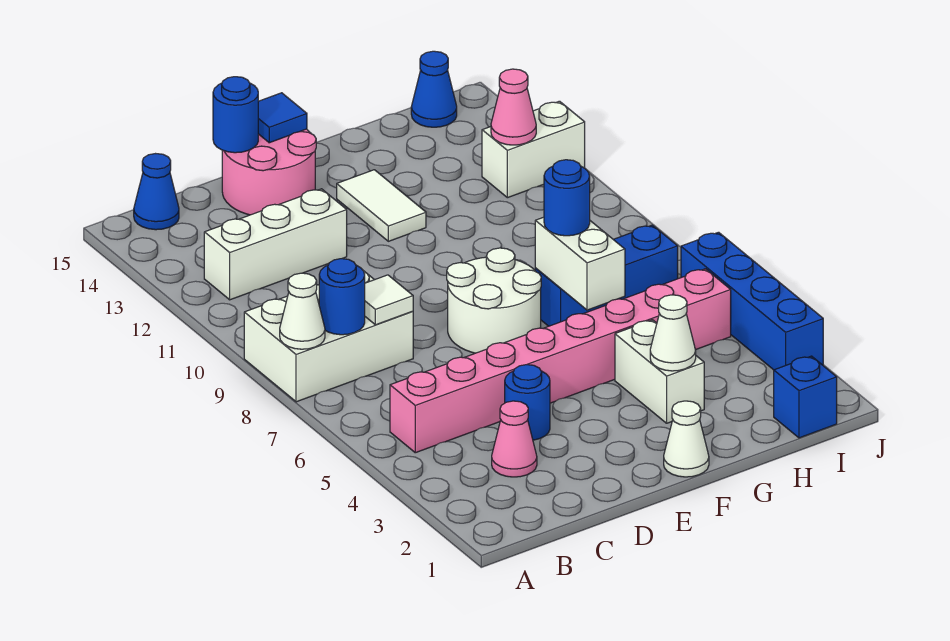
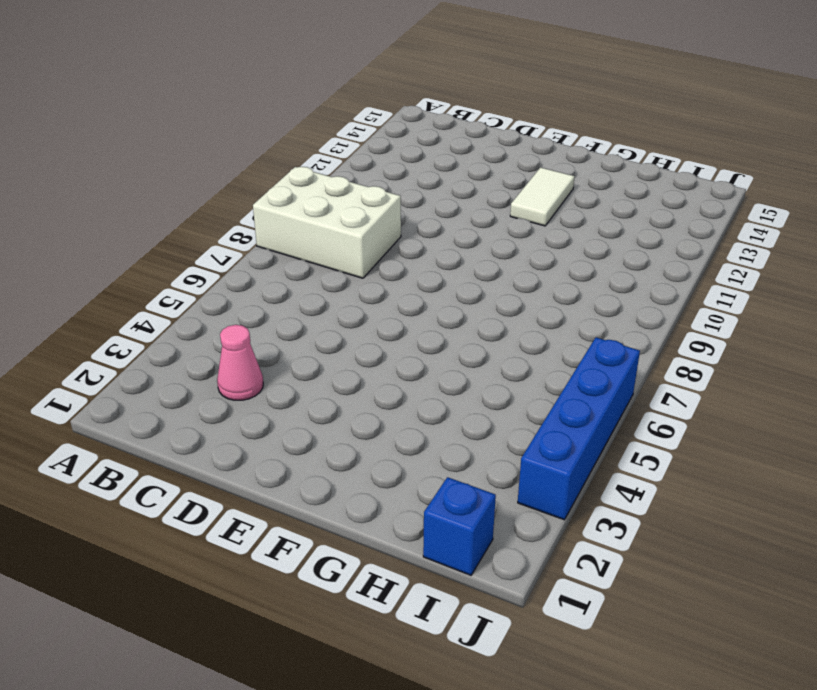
none -> pink 1x8 brick [390,269,731,453]
none -> white 1x3 brick [204,189,347,300]
none -> blue 1x1 cone [134,154,179,230]

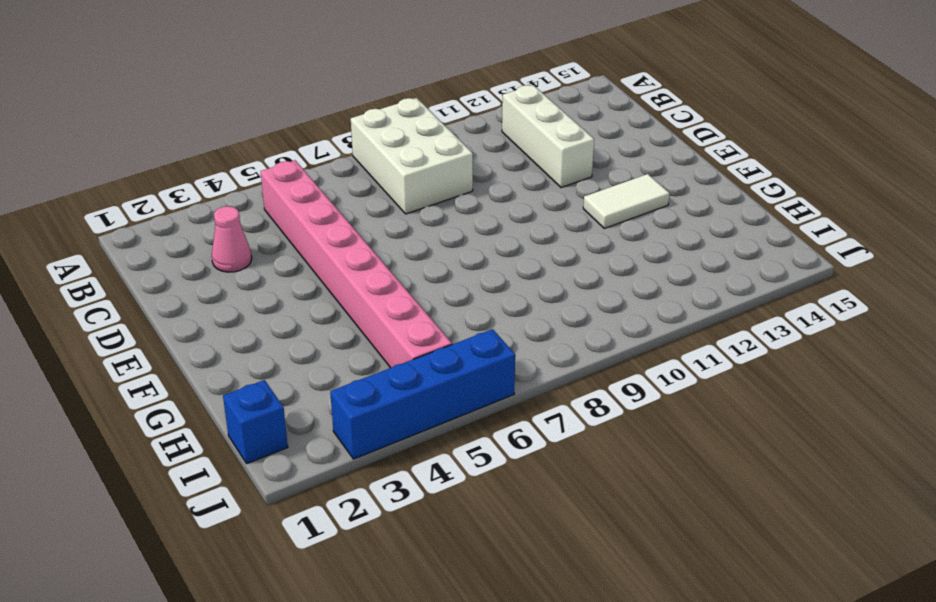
none -> blue 1x1 cone [134,154,179,230]
none -> blue 1x1 round brick [505,365,550,440]
none -> pink 2x2 round brick [222,129,316,215]

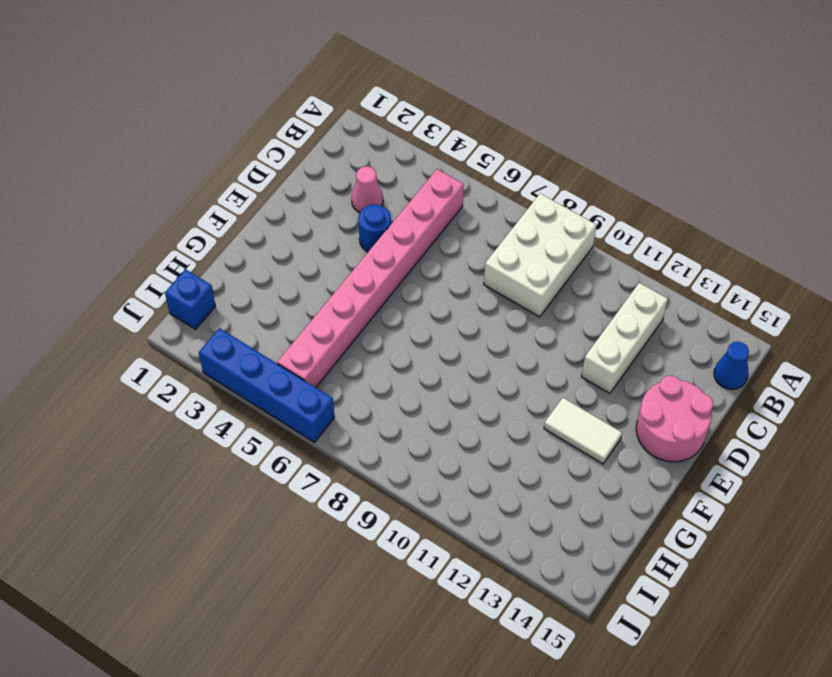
none -> white 2x2 round brick [447,248,541,353]
none -> white 1x1 cone [664,401,709,477]
none -> white 1x2 brick [615,320,704,423]

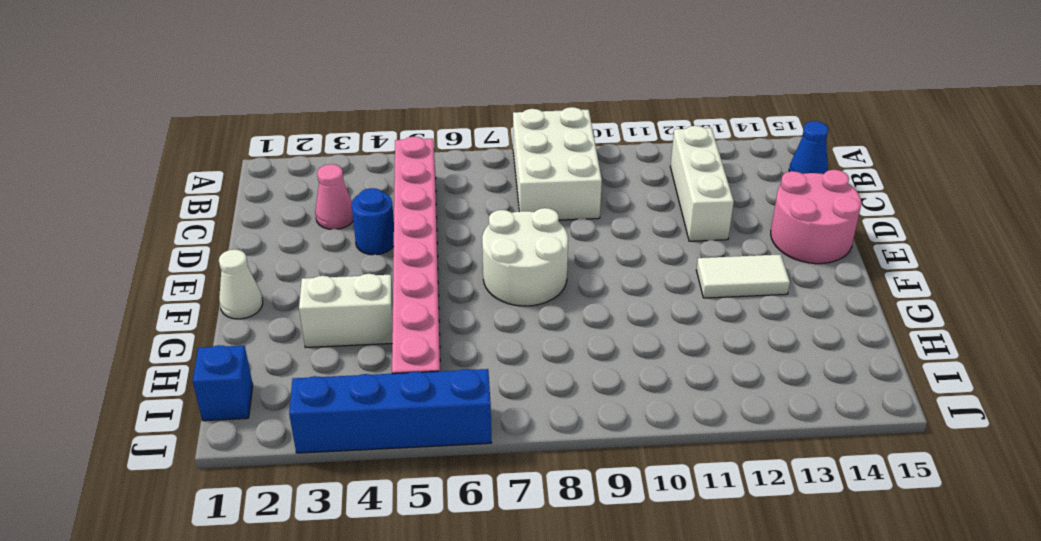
none -> blue 1x3 brick [535,225,678,326]
none -> white 1x2 brick [482,101,585,198]
none -> blue 1x1 cone [411,51,457,127]

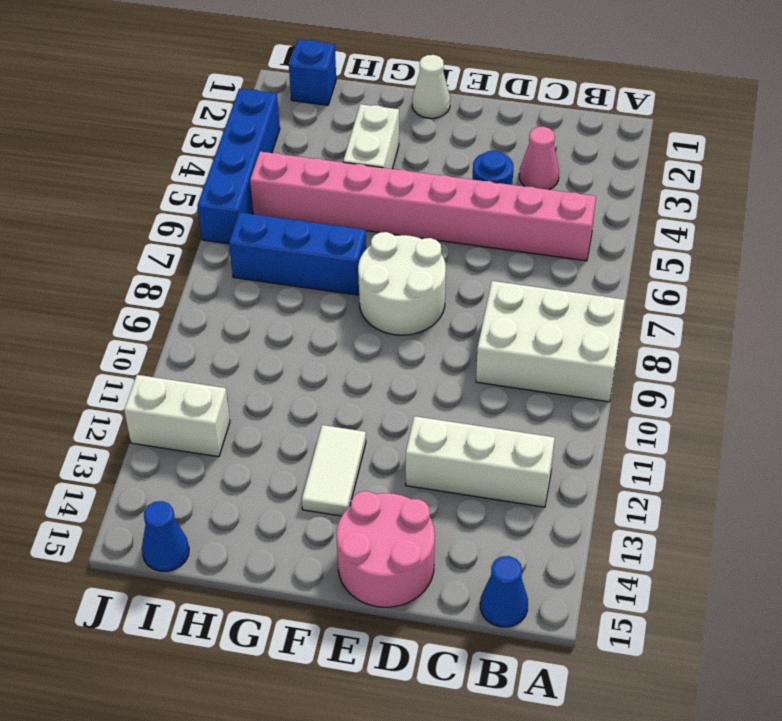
none -> white 1x1 cone [280,273,325,349]
none -> blue 1x1 round brick [319,259,365,335]
none -> white 1x1 tile [365,275,413,325]

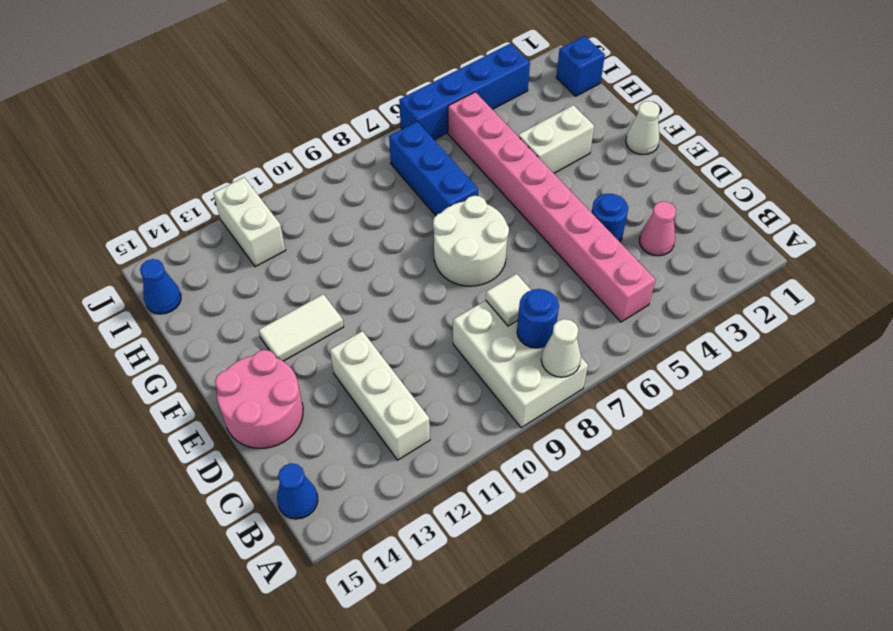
none -> blue 1x1 round brick [213,77,258,153]
none -> blue 1x1 tile [258,93,307,143]
none -> white 1x1 cone [650,295,696,371]

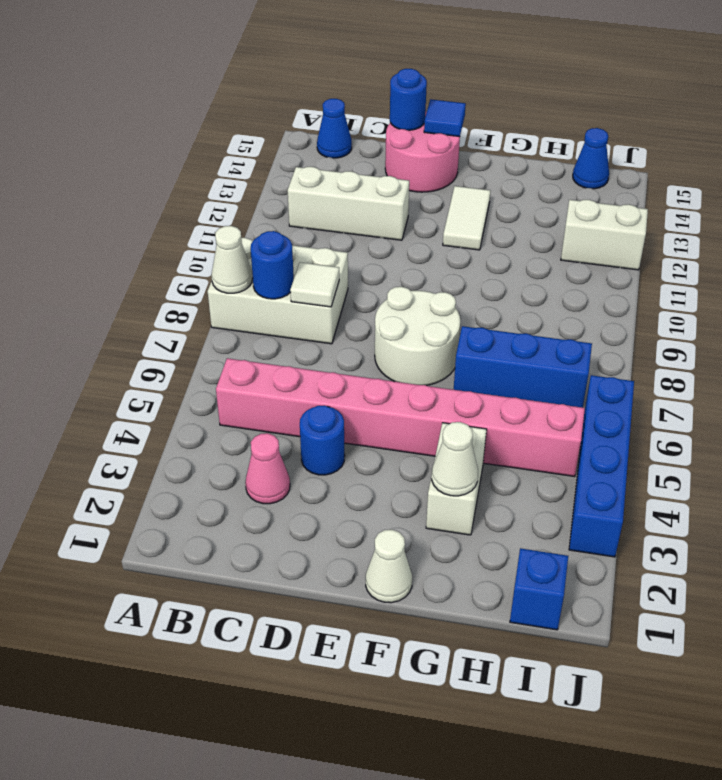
none -> white 1x2 brick [535,217,625,310]
none -> pink 1x1 cone [491,69,536,145]
none -> blue 1x1 round brick [544,160,590,236]

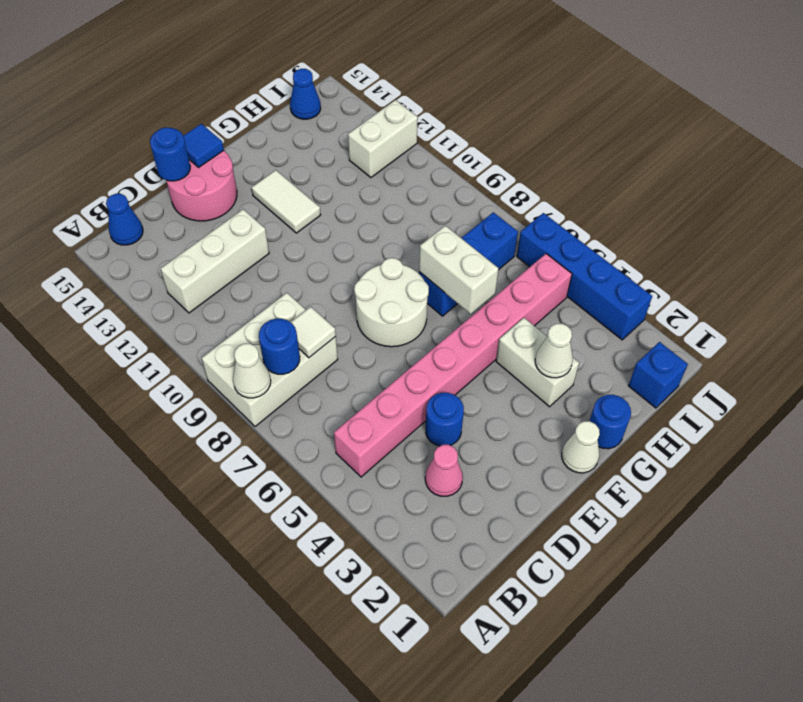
blue 1x1 round brick [590,395,631,449] -> blue 1x1 round brick moved to [544,160,590,236]
none -> pink 1x1 cone [491,69,536,145]

